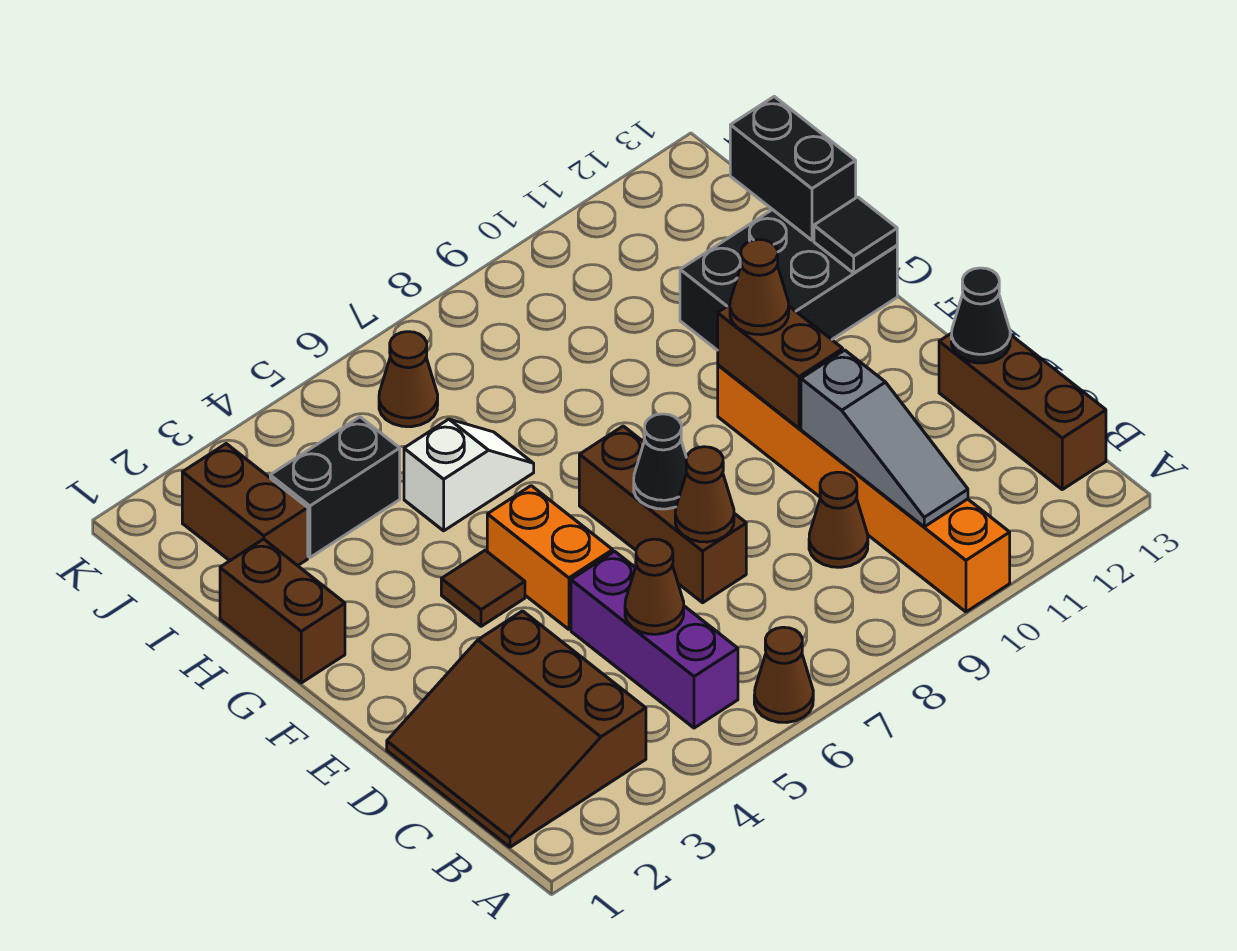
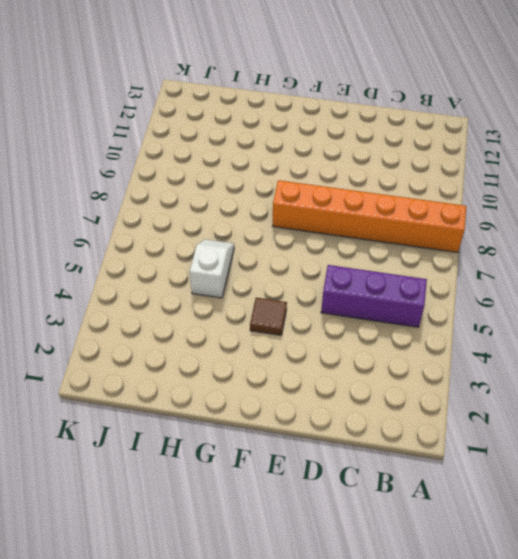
orange 1x6 brick [272,180,466,253] -> orange 1x6 brick moved to [718,365,1010,612]
none -> brown 1x1 cone [754,627,813,722]
none -> brown 3x3 slope [387,611,646,847]
none -> brown 1x3 brick [939,333,1106,490]

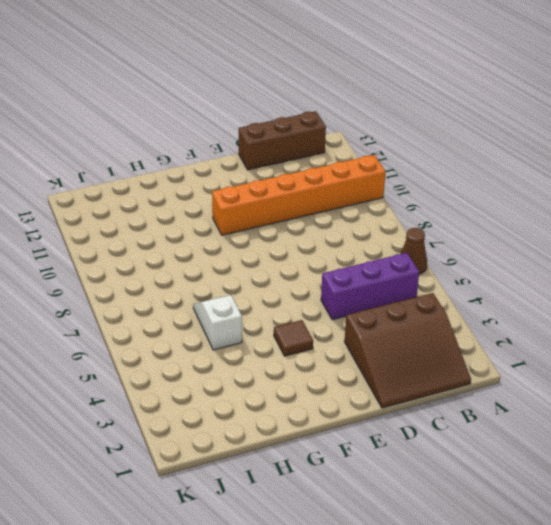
none -> brown 1x1 cone [809,472,868,567]
none -> brown 1x3 brick [579,426,746,603]
none -> orange 1x2 brick [487,486,613,629]

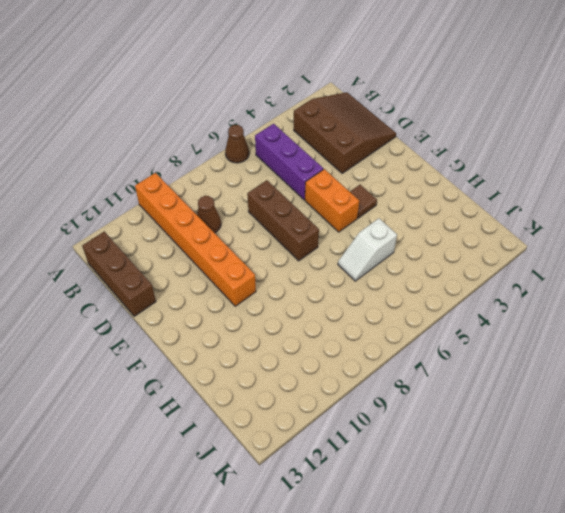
none -> brown 1x2 brick [220,539,345,683]
none -> black 2x3 brick [680,209,897,350]
none -> brown 1x2 brick [182,444,308,566]

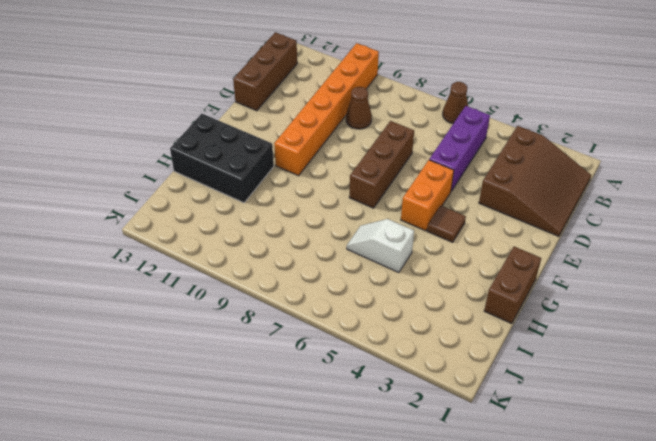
none -> brown 1x2 brick [182,444,308,566]
none -> black 1x2 brick [270,417,400,558]
none -> brown 1x1 cone [379,332,438,427]

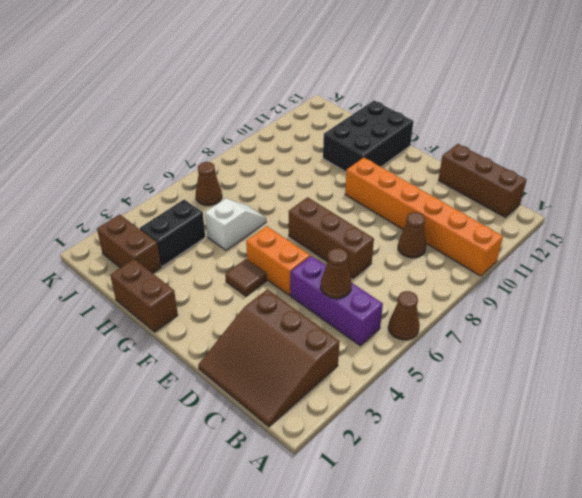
none -> grey 1x3 slope [801,350,968,527]
none -> brown 1x1 cone [675,447,734,542]
none -> black 1x1 cone [951,268,1010,363]

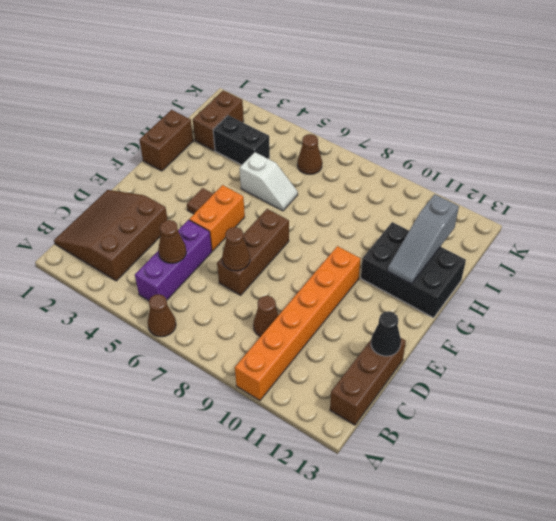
grey 1x3 slope [387,194,459,284] -> grey 1x3 slope moved to [801,350,968,527]
none -> black 1x1 cone [634,414,687,509]
none -> brown 1x2 brick [718,305,843,428]
none -> black 1x1 tile [814,197,897,273]

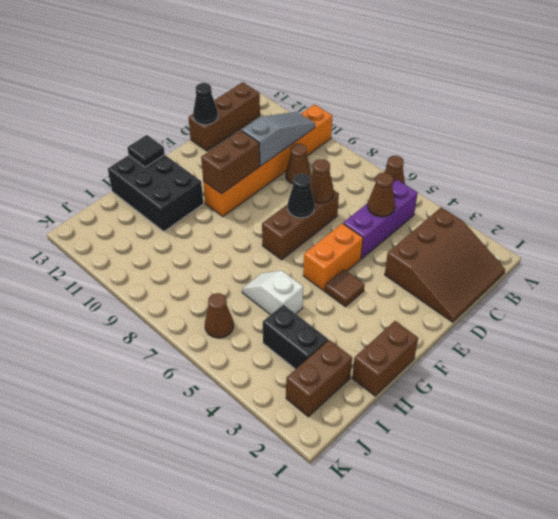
none -> black 1x2 brick [730,96,856,240]
none -> brown 1x1 cone [730,239,789,335]

